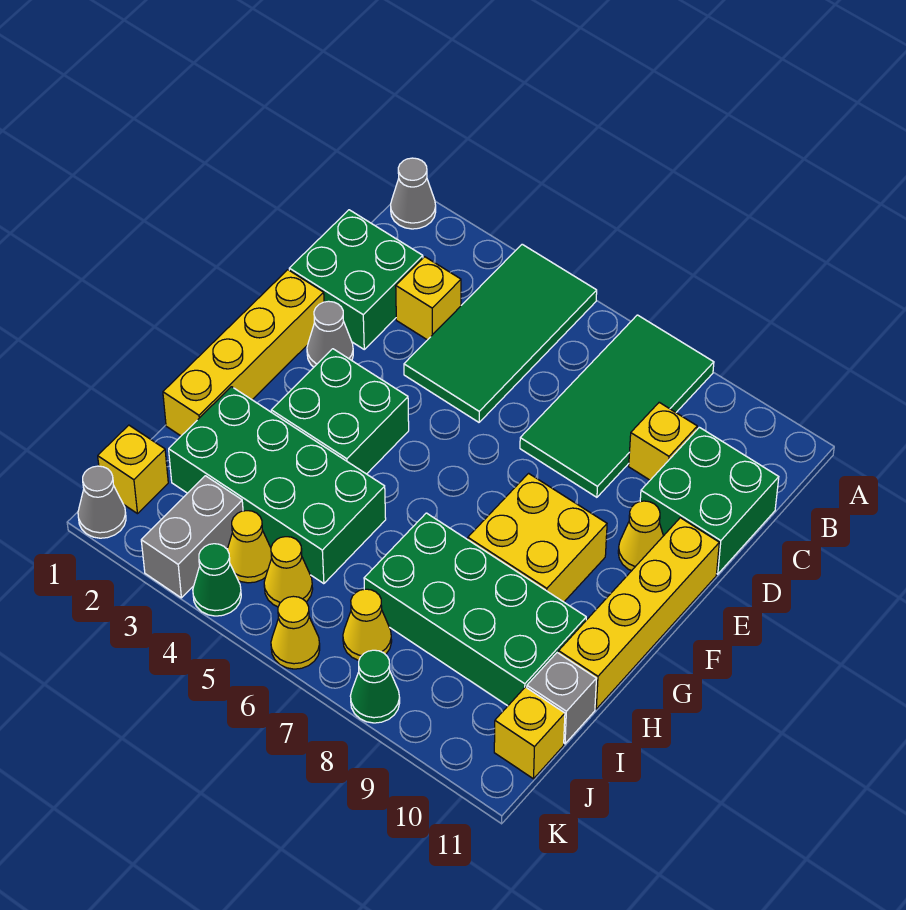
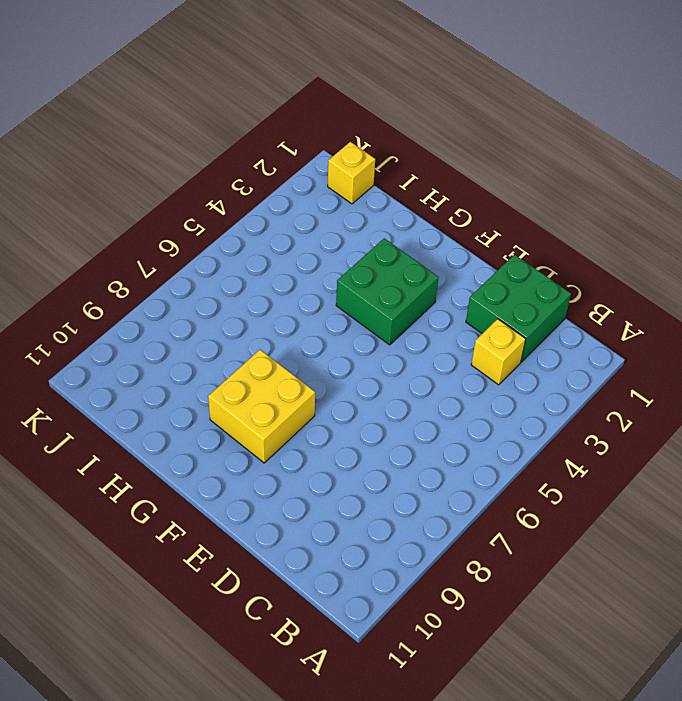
none -> grey 1x1 cone [391,158,436,229]
none -> green 2x4 tile [404,244,597,422]
none -> green 2x4 tile [520,315,714,497]

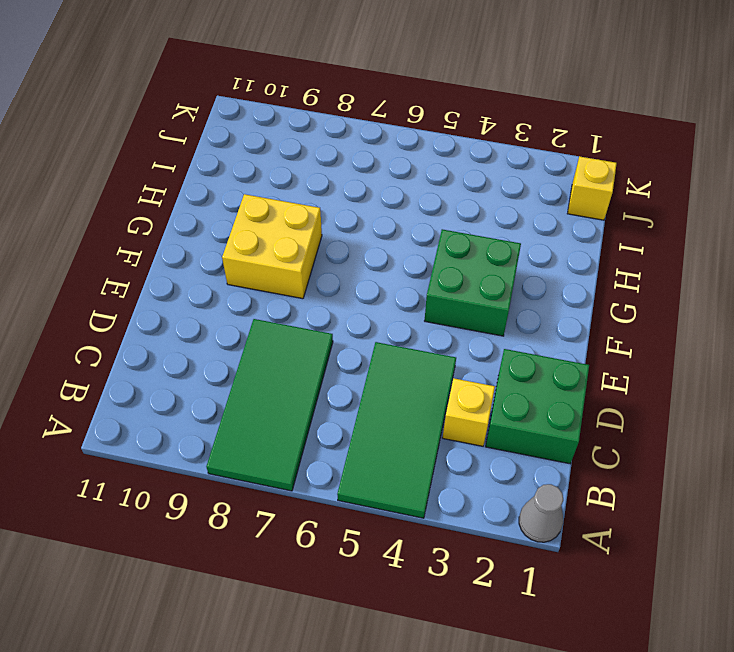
none -> yellow 1x1 brick [629,402,697,480]
none -> green 2x2 brick [640,427,779,574]
none -> yellow 1x4 brick [163,270,324,436]

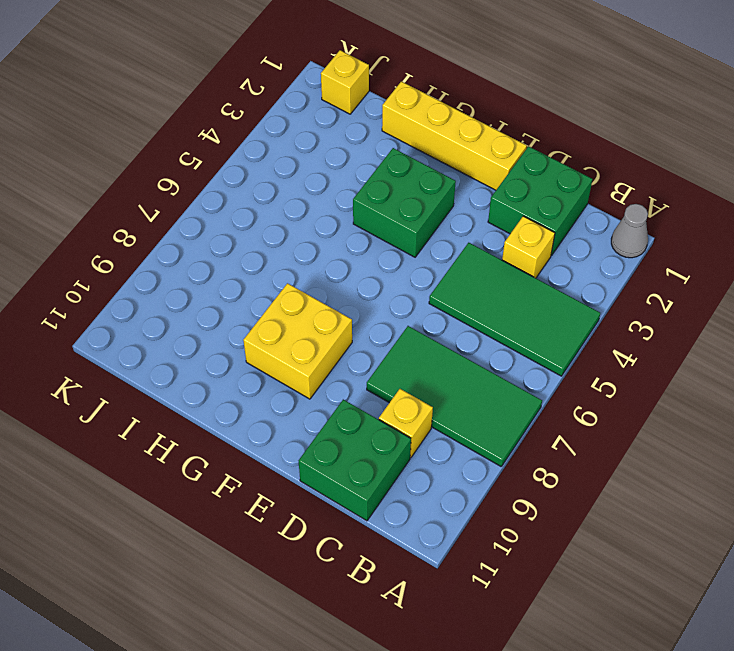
none -> grey 1x1 cone [307,301,353,367]
none -> yellow 1x1 cone [618,501,663,571]
none -> yellow 1x4 brick [558,518,719,709]

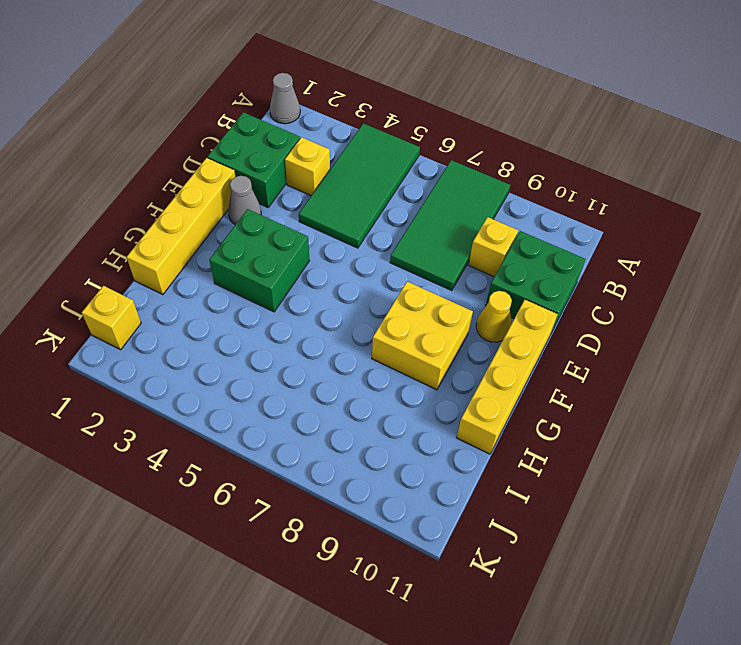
none -> green 2x4 brick [169,387,386,584]
none -> green 2x4 brick [364,513,586,706]
none -> grey 1x1 brick [527,653,596,744]

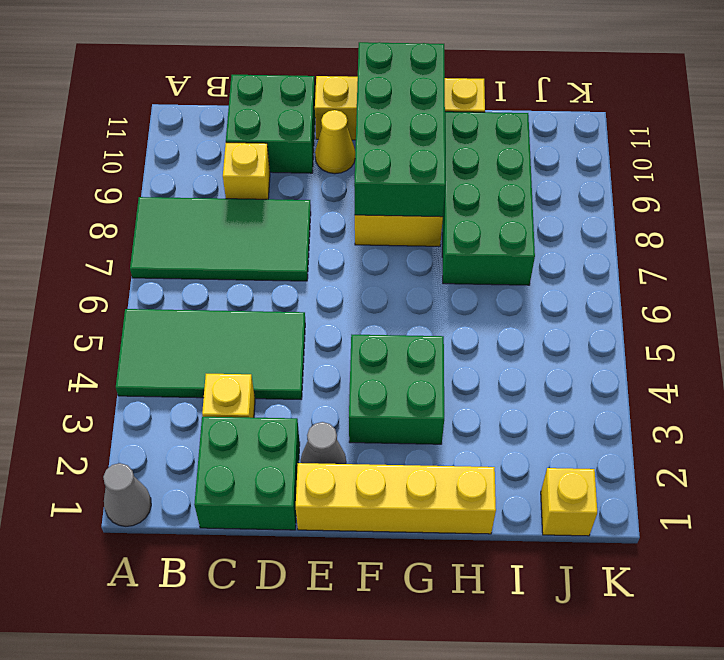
green 2x4 brick [354,42,446,217] -> green 2x4 brick moved to [169,387,386,584]
none -> grey 1x1 brick [527,653,596,744]
none -> grey 1x2 brick [141,476,243,598]
none -> yellow 1x1 cone [227,511,272,583]

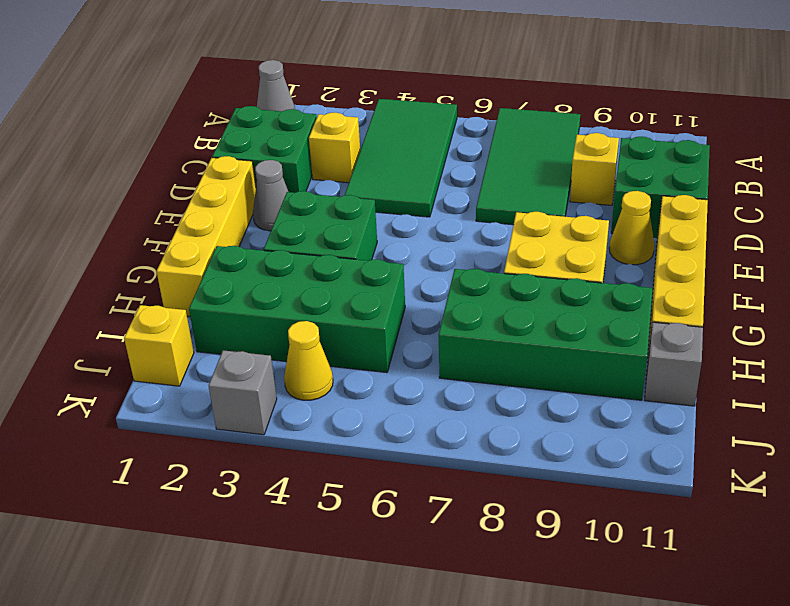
grey 1x1 brick [209,350,277,435] -> grey 1x2 brick [141,476,243,598]
none -> yellow 1x1 cone [264,537,313,607]
none -> yellow 1x1 cone [343,589,392,661]
none -> yellow 1x1 brick [494,687,565,779]

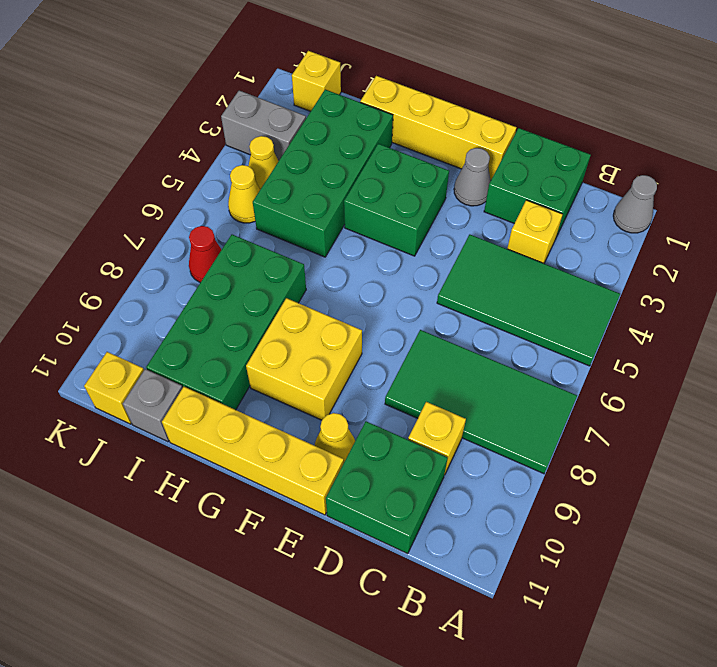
red 1x1 cone [189,226,222,282] -> yellow 1x1 cone [343,589,392,661]
none -> grey 1x1 cone [78,466,126,538]
none -> green 1x1 cone [193,544,241,616]
none -> yellow 1x1 cone [271,596,320,669]

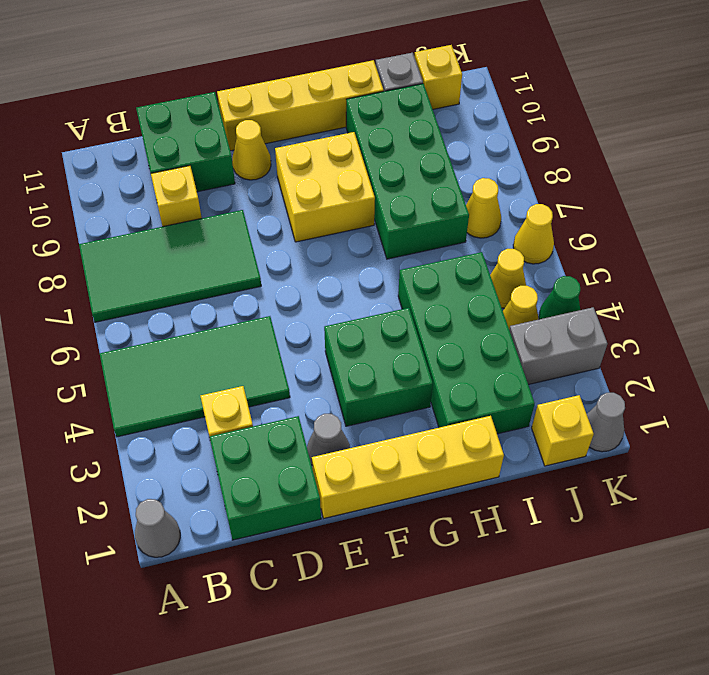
none -> green 1x1 cone [351,650,400,723]

